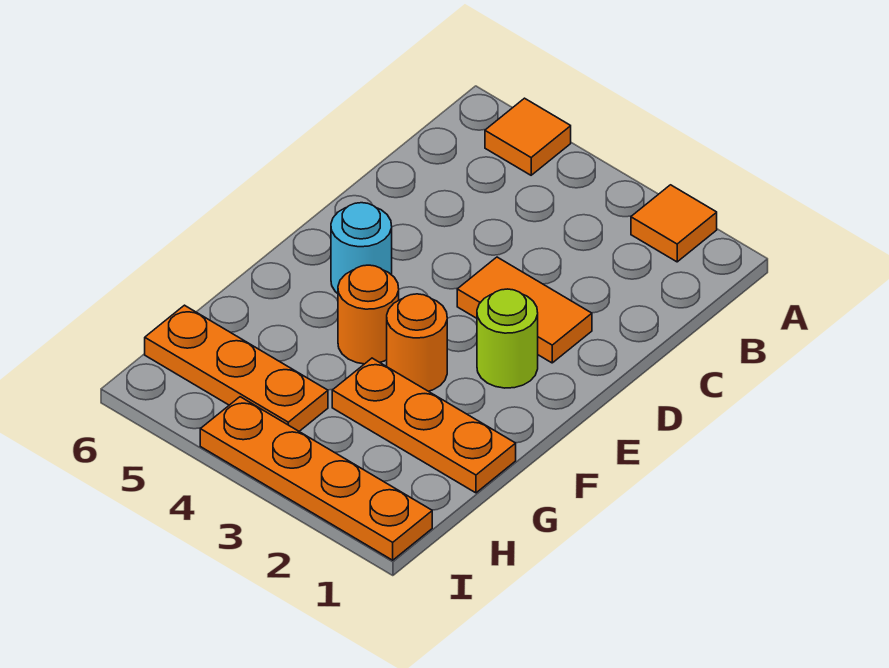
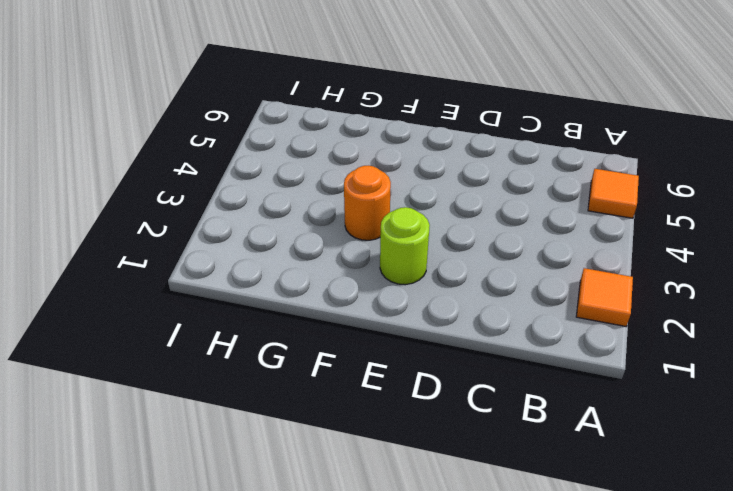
none -> orange 1x2 tile [457,257,592,363]
none -> cyan 1x1 round brick [331,203,392,293]

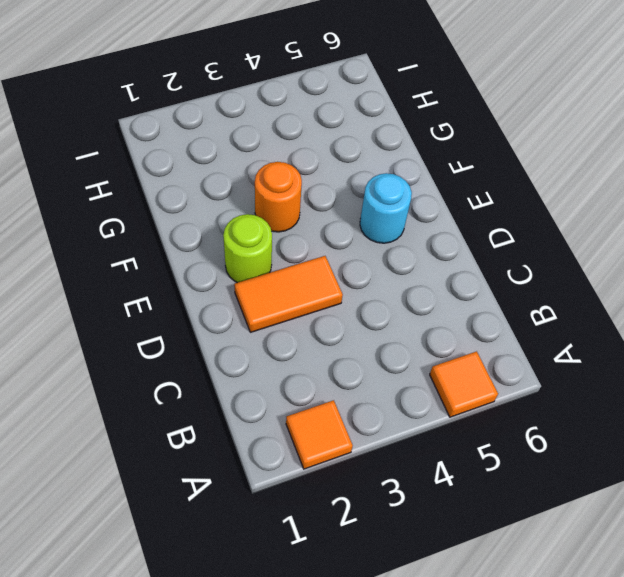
none -> orange 1x1 round brick [338,265,399,364]
none -> orange 1x3 plate [332,358,516,493]

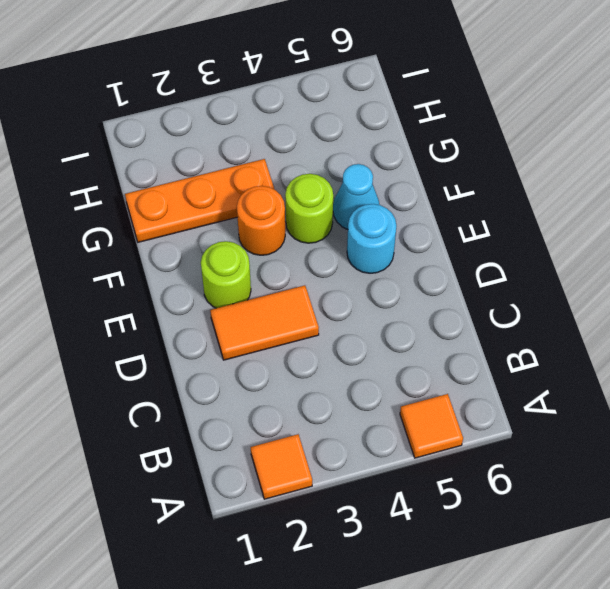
lime 1x1 round brick [285,174,333,243] -> orange 1x1 round brick [338,265,399,364]
cyan 1x1 cone [333,164,379,229] -> none
none -> orange 1x3 plate [145,305,328,431]
none -> orange 1x4 plate [200,397,432,560]

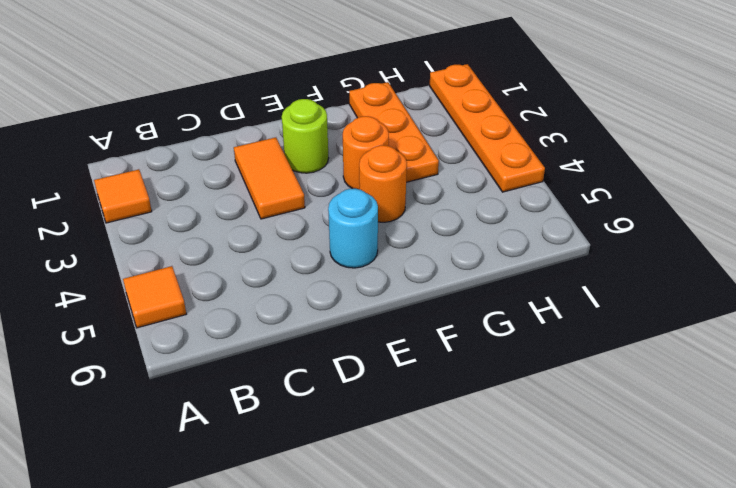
none -> orange 1x3 plate [145,305,328,431]

